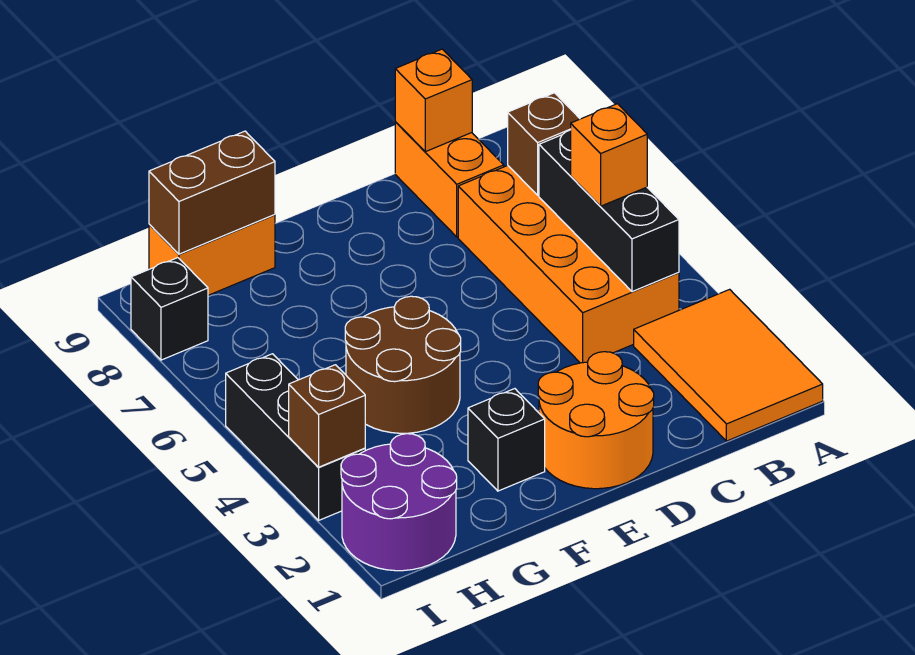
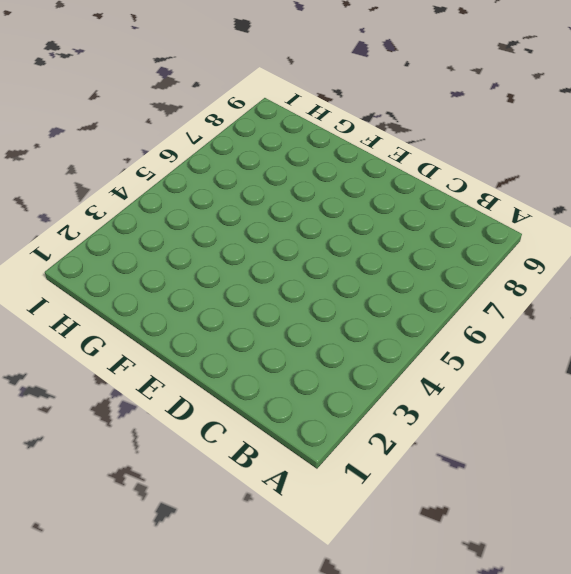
none -> orange 2x3 tile [634,289,823,441]
none -> orange 2x4 brick [458,166,679,363]
none -> orange 1x2 brick [395,122,504,237]

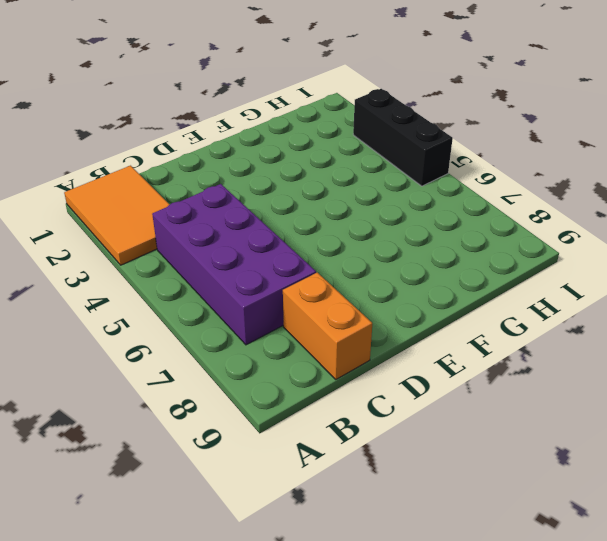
purple 2x4 brick [152,184,316,345] -> orange 2x4 brick [458,166,679,363]
none -> orange 2x2 round brick [538,352,654,489]
none -> black 1x1 brick [468,389,545,491]
none -> brown 2x2 round brick [345,296,461,433]

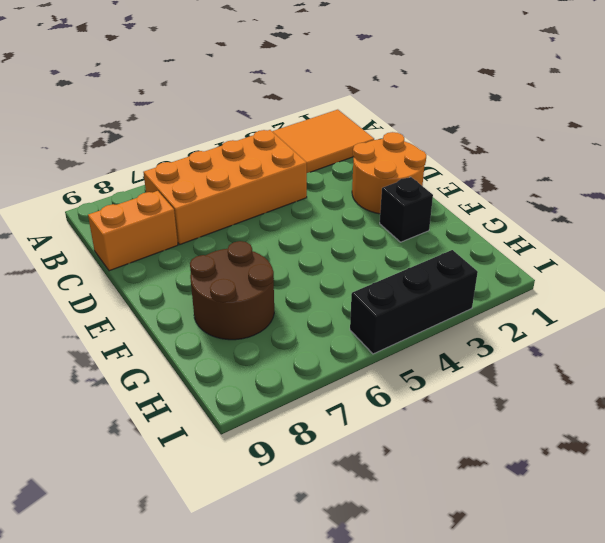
brown 2x2 round brick [190,241,274,340] -> brown 2x2 round brick moved to [345,296,461,433]
none -> orange 1x2 brick [149,215,275,295]
none -> purple 2x2 round brick [341,434,457,571]
none -> black 1x1 brick [131,258,208,360]

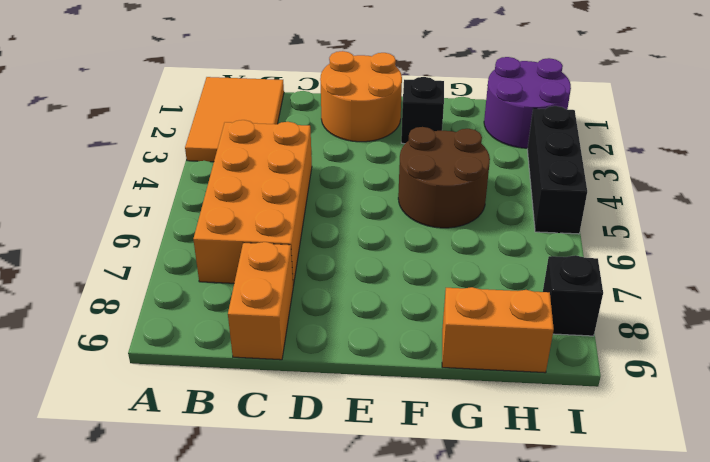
none -> black 1x3 brick [539,130,679,292]
none -> brown 1x1 brick [508,93,580,195]
none -> orange 1x1 brick [395,49,472,152]

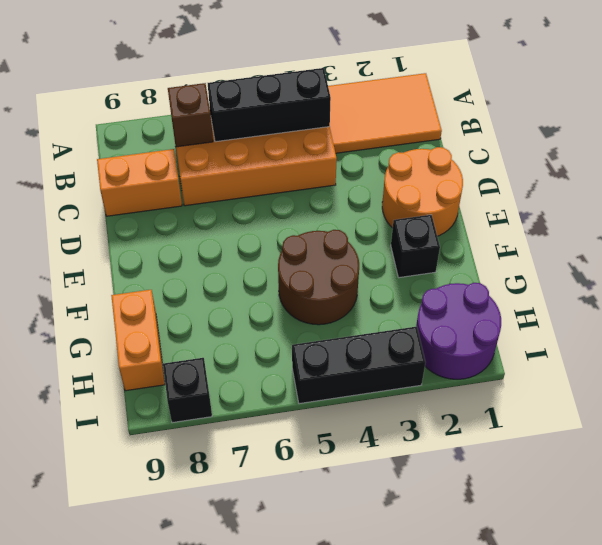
none -> orange 1x1 brick [395,49,472,152]
none -> brown 1x2 brick [149,131,275,254]
none -> brown 1x1 brick [289,365,365,467]

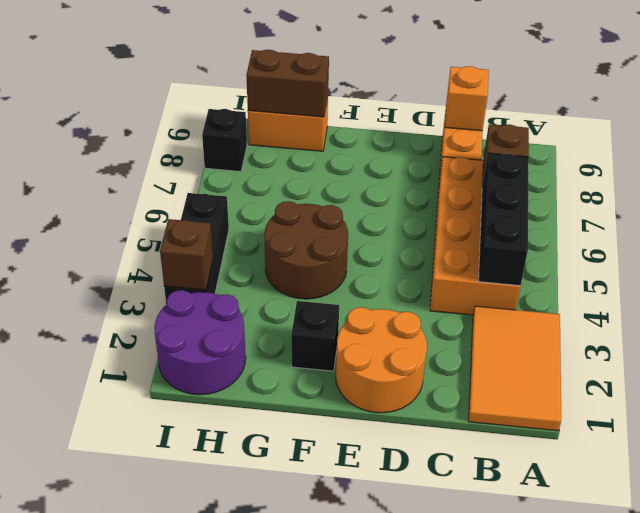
none -> orange 1x1 brick [571,104,647,206]

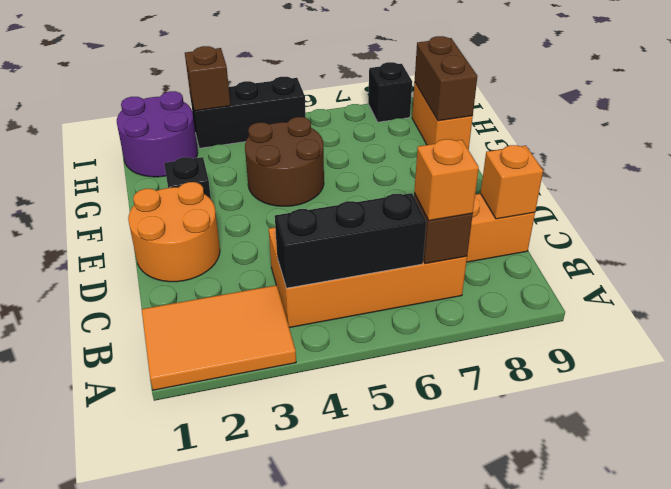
orange 1x1 brick [414,139,479,221] -> orange 1x1 brick moved to [571,104,647,206]

